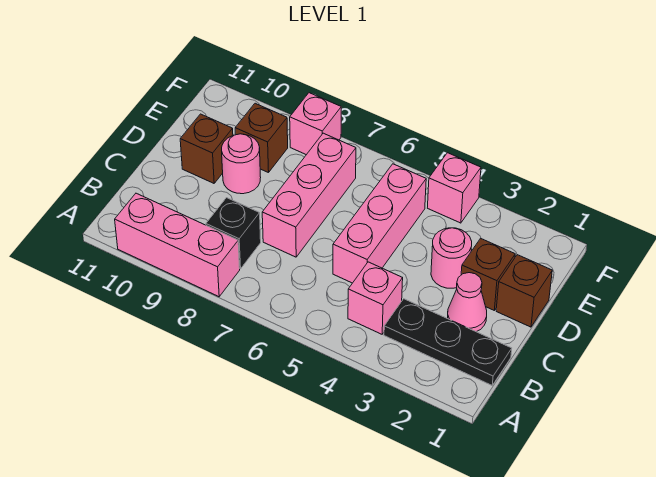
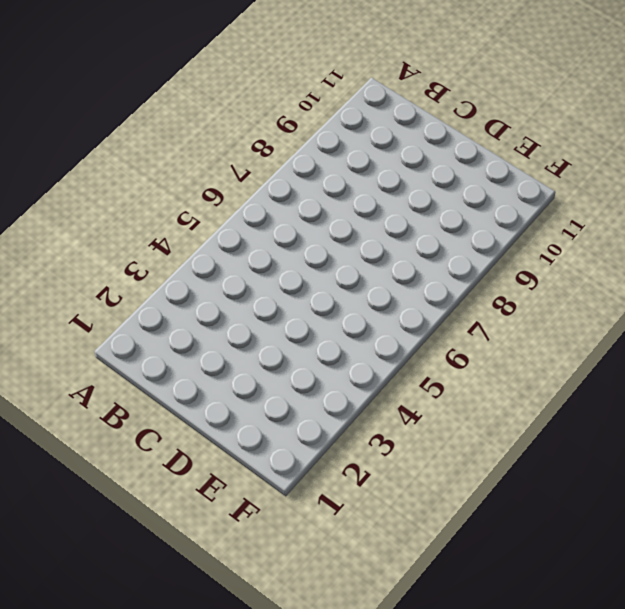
none -> pink 1x3 brick [115,193,240,297]
none -> black 1x3 plate [384,299,512,385]
none -> pink 1x1 brick [348,262,403,334]

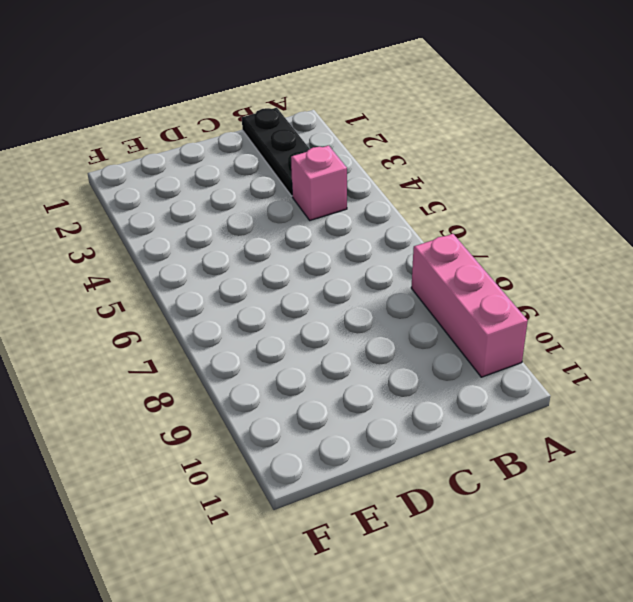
none -> black 1x1 brick [206,198,261,269]
none -> pink 1x1 cone [447,273,487,332]
none -> pink 1x3 brick [333,164,426,283]

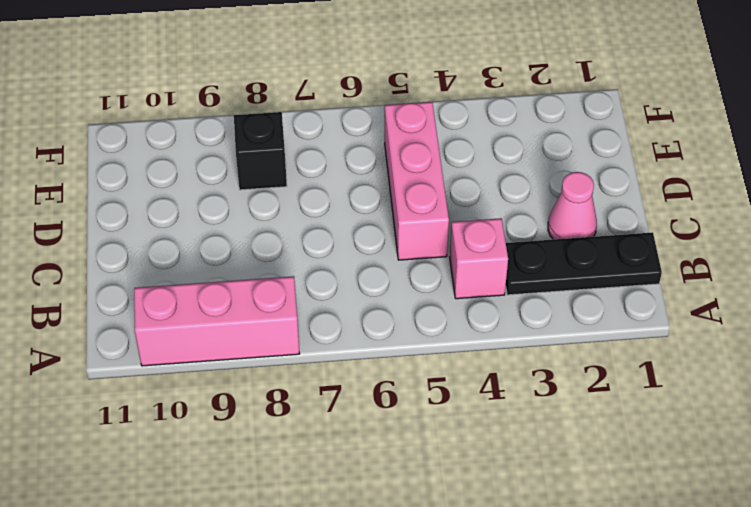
black 1x1 brick [234,112,287,190] -> black 1x1 brick moved to [206,198,261,269]
none -> pink 1x3 brick [262,133,356,257]
none -> brown 1x1 brick [496,255,552,327]
none -> brown 1x1 brick [461,238,515,310]

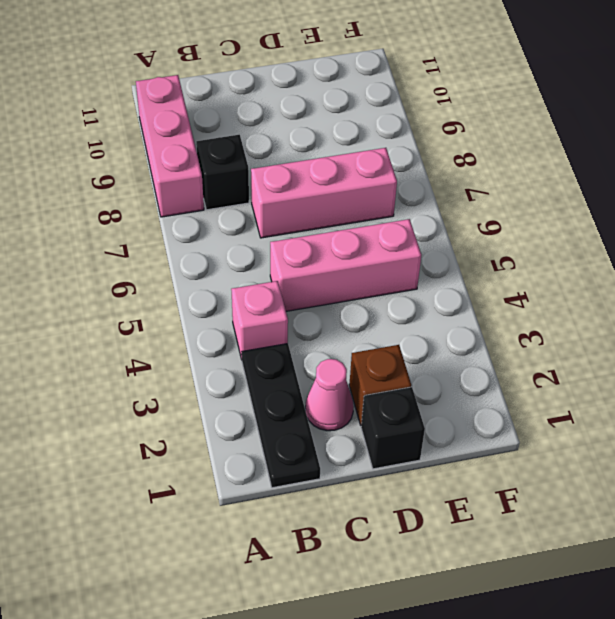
black 1x1 brick [361,387,425,469] -> brown 1x1 brick [496,255,552,327]
none -> pink 1x1 round brick [431,228,472,288]
none -> pink 1x1 round brick [222,134,261,194]
none -> brown 1x1 brick [180,114,233,183]

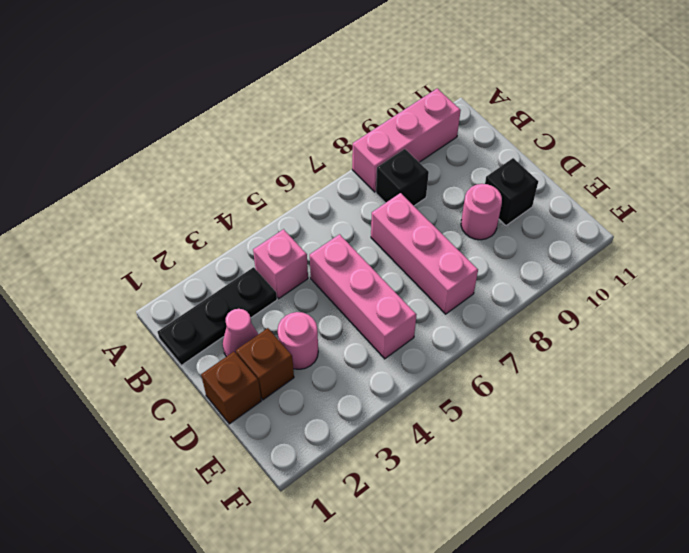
black 1x1 brick [485,158,538,226] -> brown 1x1 brick [180,114,233,183]
none -> brown 1x1 brick [235,103,288,173]
none -> pink 1x1 brick [428,153,481,223]
none -> pink 1x1 brick [290,93,341,155]

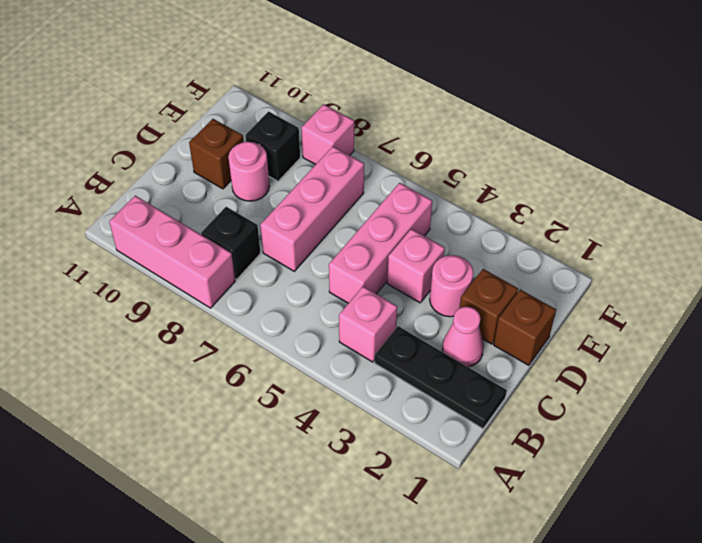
pink 1x1 brick [387,229,445,303] -> pink 1x1 brick moved to [428,153,481,223]
black 1x1 brick [246,111,300,181] -> brown 1x1 brick [235,103,288,173]

